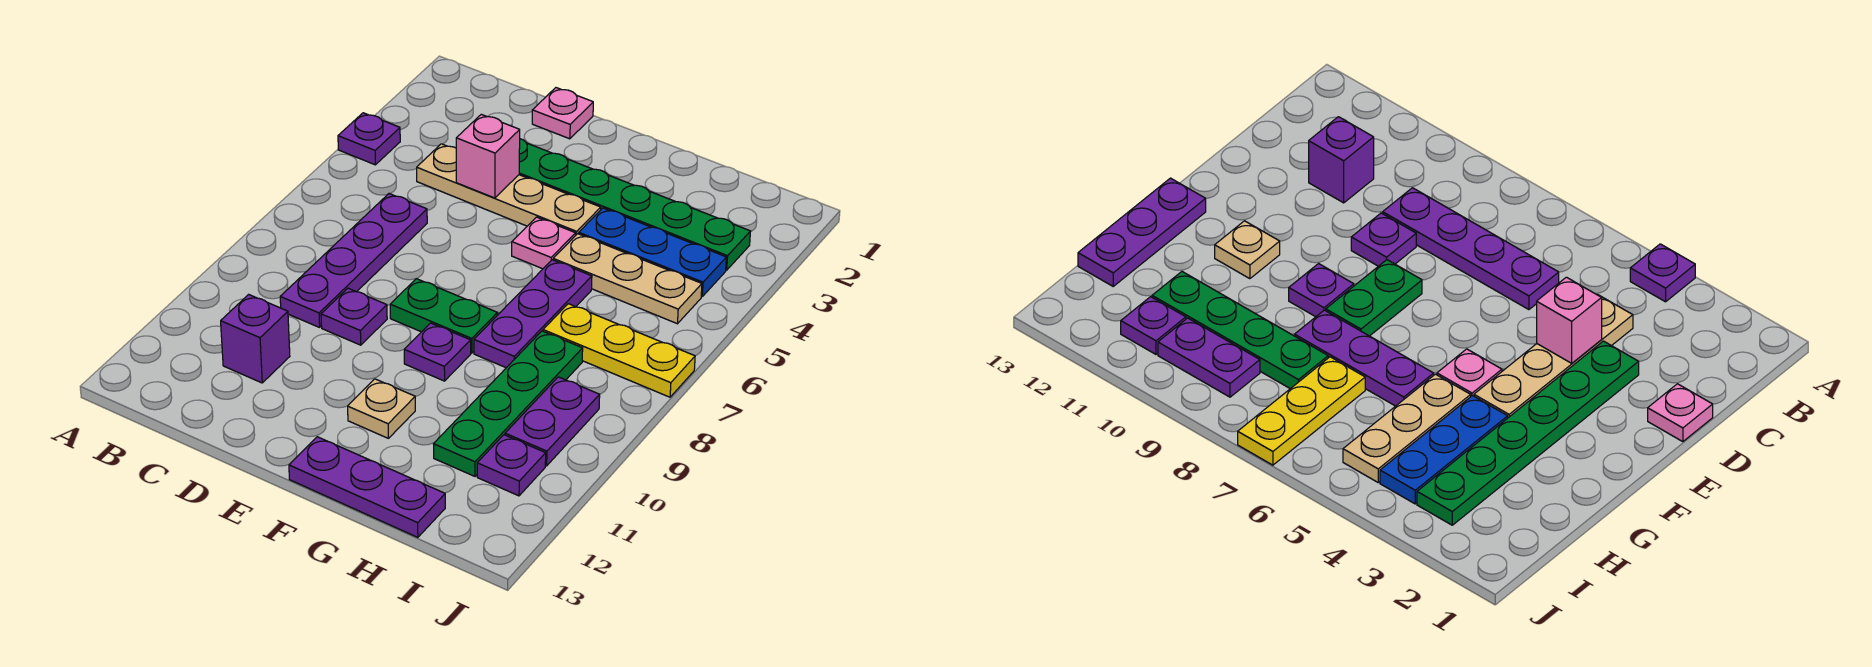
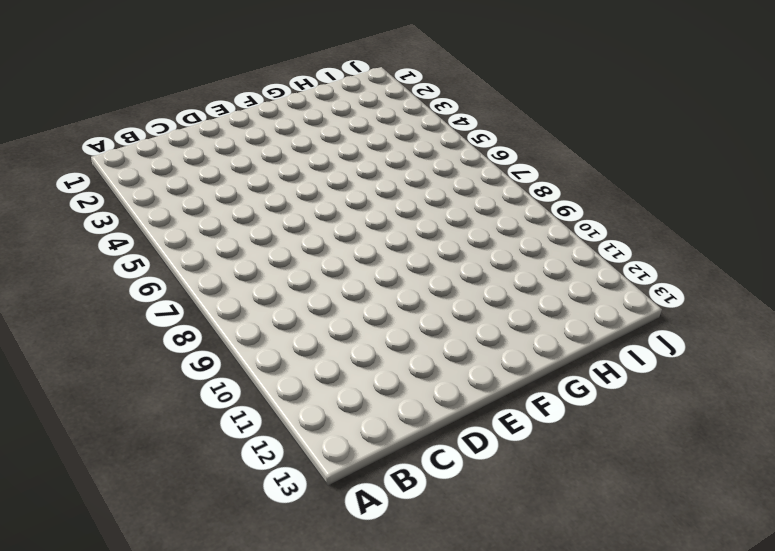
none -> purple 1x1 plate [338,113,400,165]
none -> tan 1x4 plate [417,144,601,235]
none -> purple 1x4 plate [280,194,427,327]

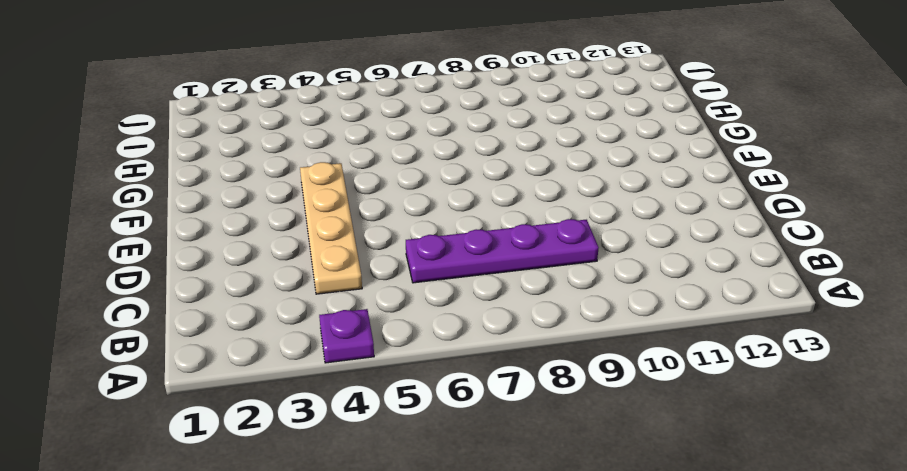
none -> purple 1x1 brick [221,294,290,383]
none -> pink 1x1 plate [532,88,593,139]
none -> green 1x6 plate [519,139,751,270]

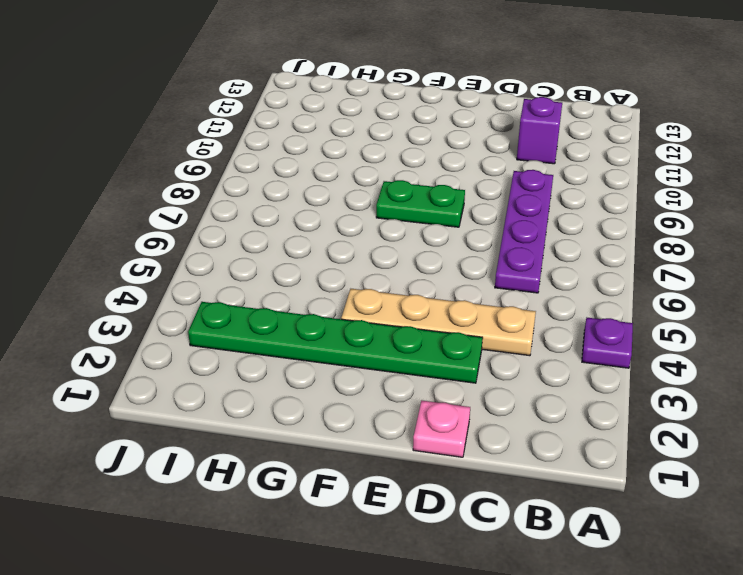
none -> purple 1x1 plate [321,288,387,345]
none -> pink 1x1 plate [512,217,576,269]
none -> purple 1x1 plate [404,323,471,381]

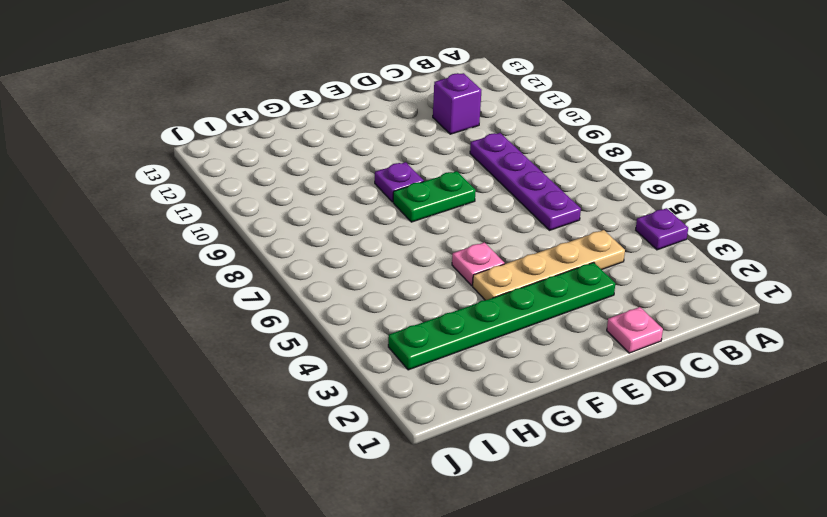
none -> purple 1x1 plate [321,288,387,345]
none -> tan 1x1 plate [348,379,415,438]
none -> purple 1x3 plate [289,437,445,537]

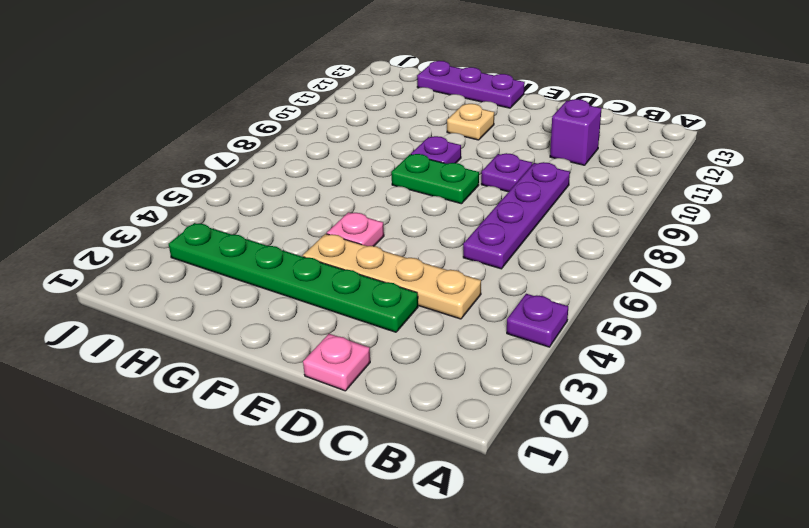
none -> blue 1x3 plate [579,208,726,297]
none -> tan 1x3 plate [553,234,702,324]
none -> purple 1x3 plate [474,260,592,368]

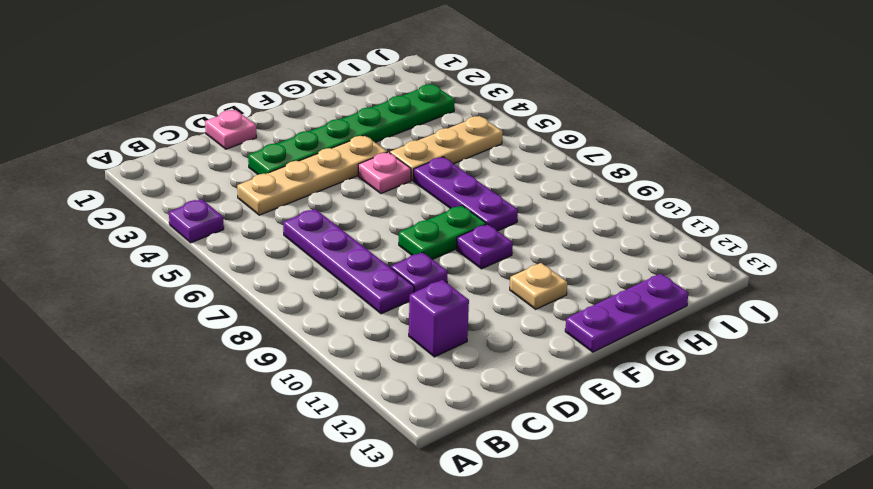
none -> blue 1x3 plate [579,208,726,297]
none -> yellow 1x3 plate [543,304,695,397]
none -> green 1x4 plate [434,331,583,476]

